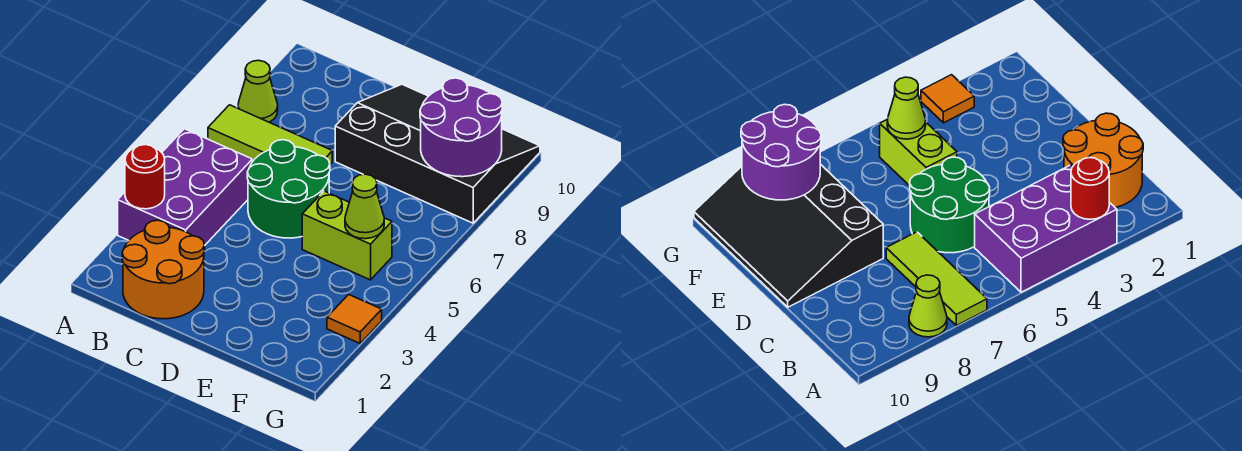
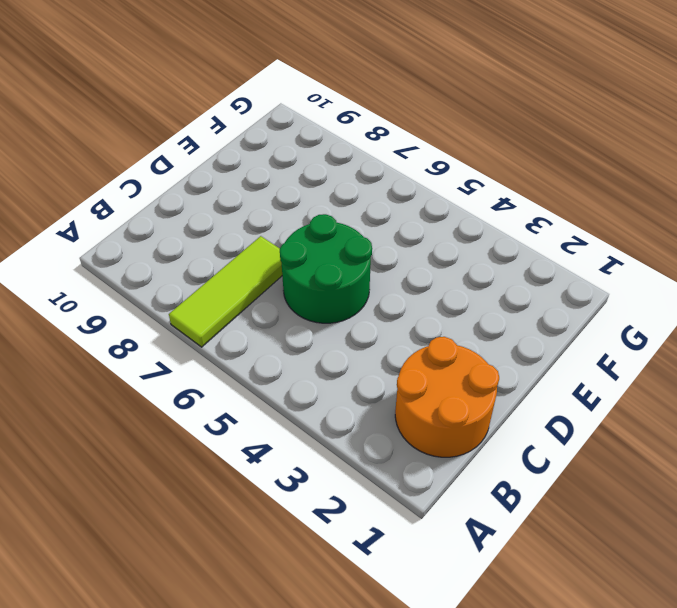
none -> purple 2x3 brick [118,129,252,245]
none -> lime 1x1 cone [238,60,278,122]

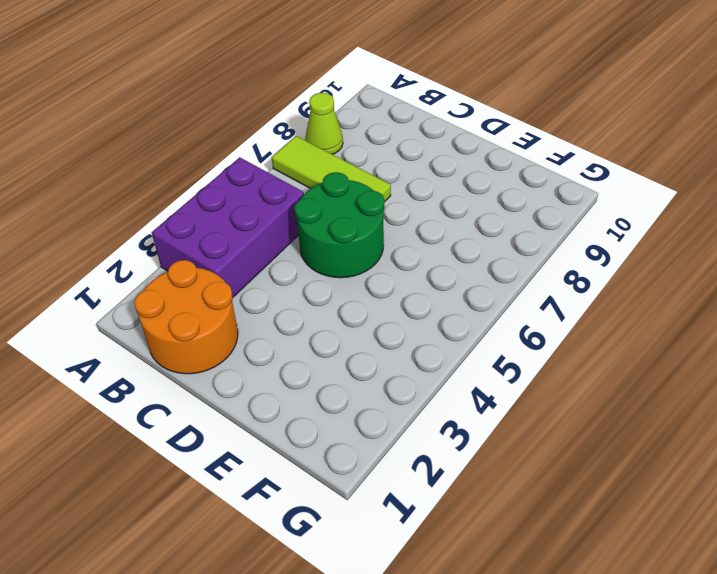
none -> black 3x4 slope [335,84,540,223]
none -> lime 1x2 brick [302,191,392,280]

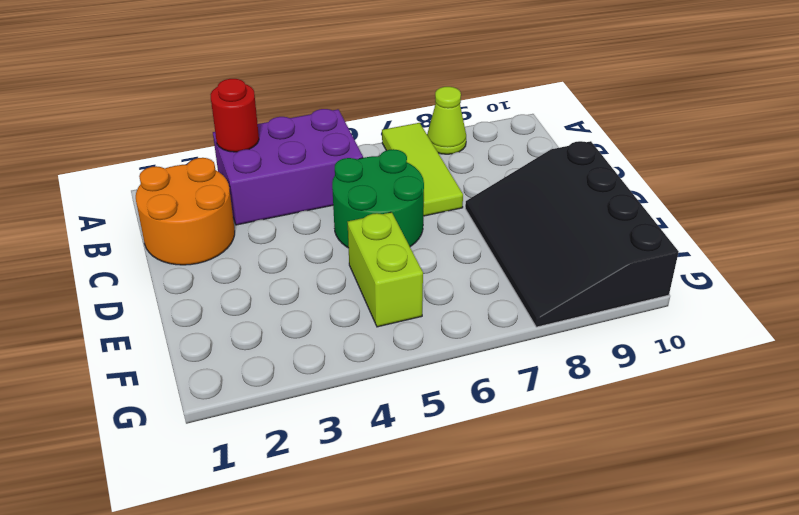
black 3x4 slope [465,141,679,327] -> black 3x4 slope turned to [335,84,540,223]
none -> orange 1x1 tile [327,294,382,343]
none -> lime 1x1 cone [345,174,384,239]

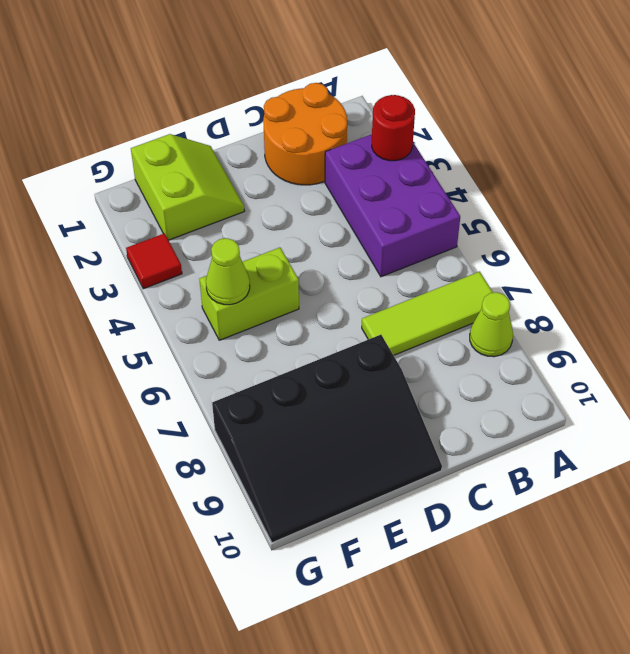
lime 2x2 slope [131,134,245,240] -> none
red 1x1 tile [126,233,182,289] -> orange 1x1 tile [327,294,382,343]
none -> green 2x2 round brick [247,140,330,238]
none -> purple 2x2 round brick [420,78,502,177]

